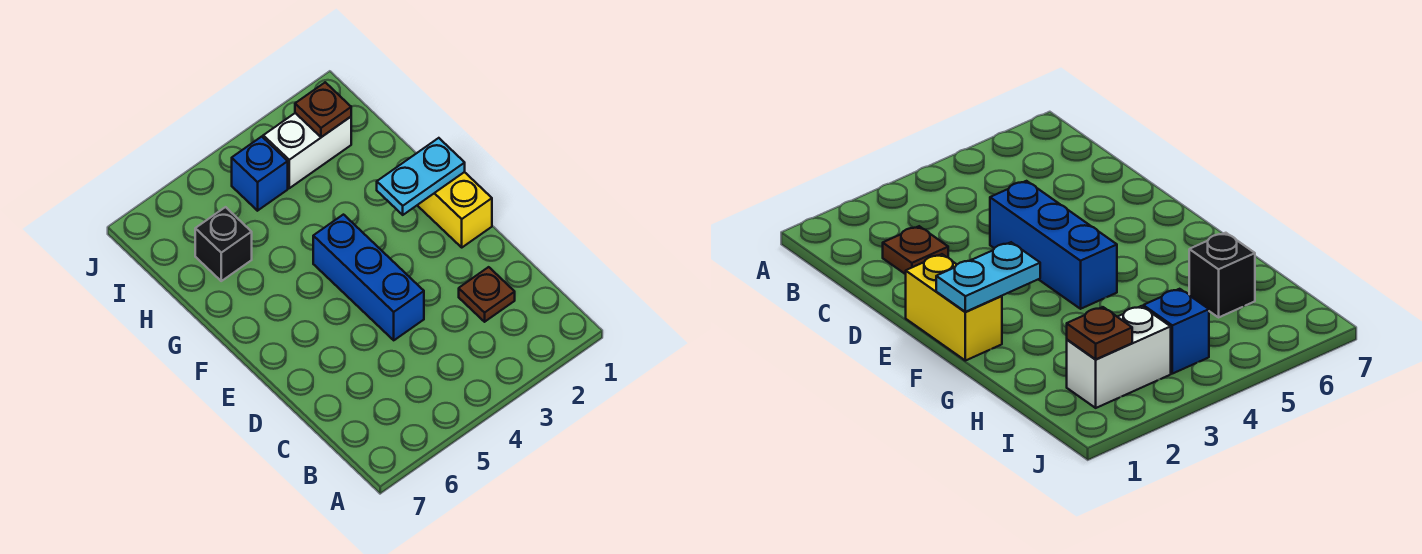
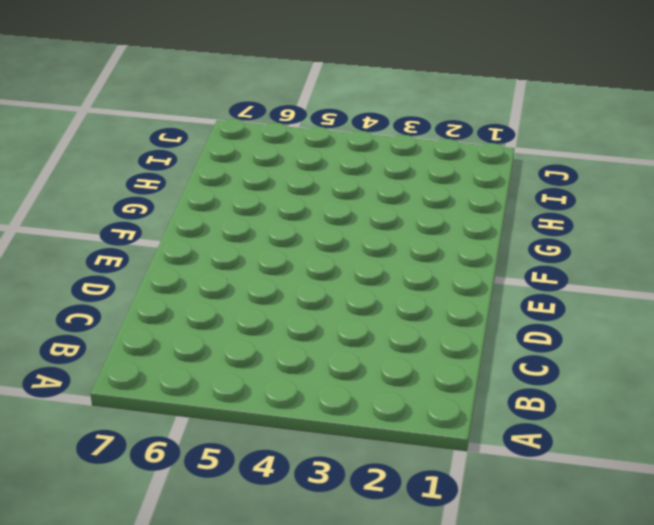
none -> brown 1x1 plate [459,267,515,322]
none -> blue 1x3 brick [313,215,424,340]

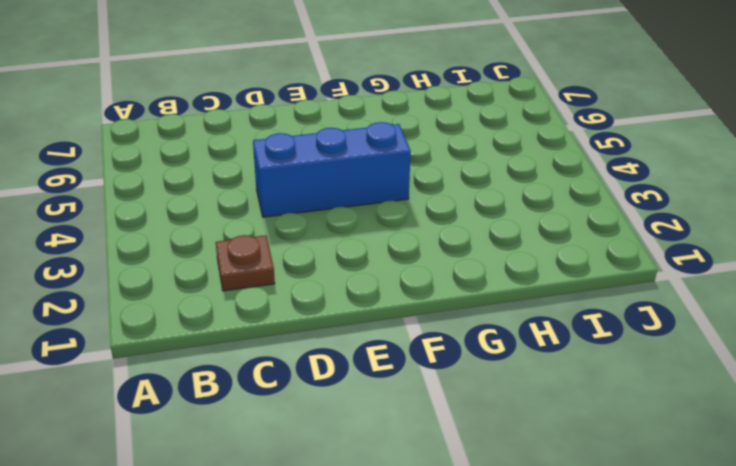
none -> yellow 1x2 brick [417,172,492,247]
none -> black 1x1 brick [195,207,252,281]

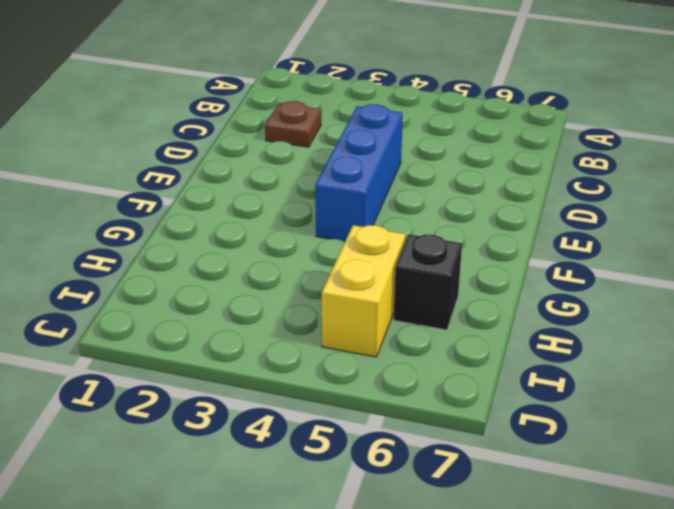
yellow 1x2 brick [322,225,406,357] -> yellow 1x2 brick moved to [417,172,492,247]
none -> white 1x2 brick [263,113,351,188]
none -> blue 1x1 brick [232,137,288,211]

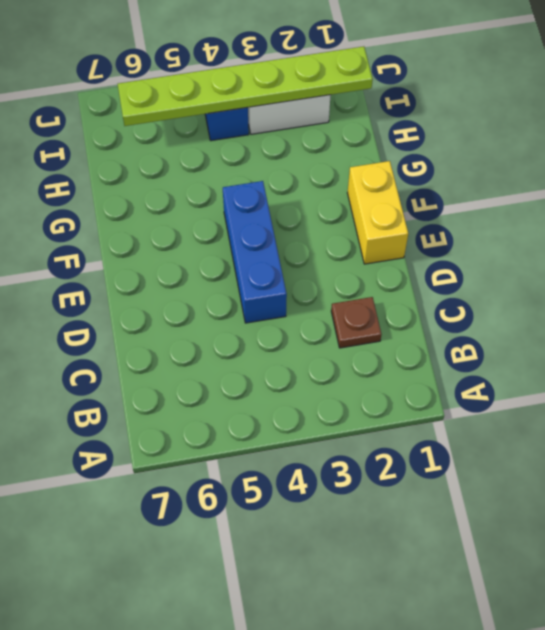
lime 1x6 plate [118,46,373,126] -> brown 1x1 plate [295,82,351,137]
none -> black 1x1 brick [195,207,252,281]
none -> cyan 1x2 plate [377,138,465,215]

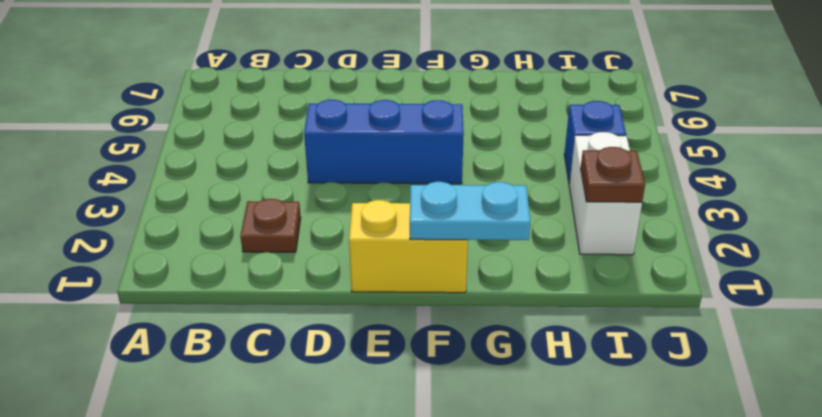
cyan 1x2 plate [410,182,530,240] -> cyan 1x2 plate turned to [377,138,465,215]
none -> black 1x1 brick [195,207,252,281]

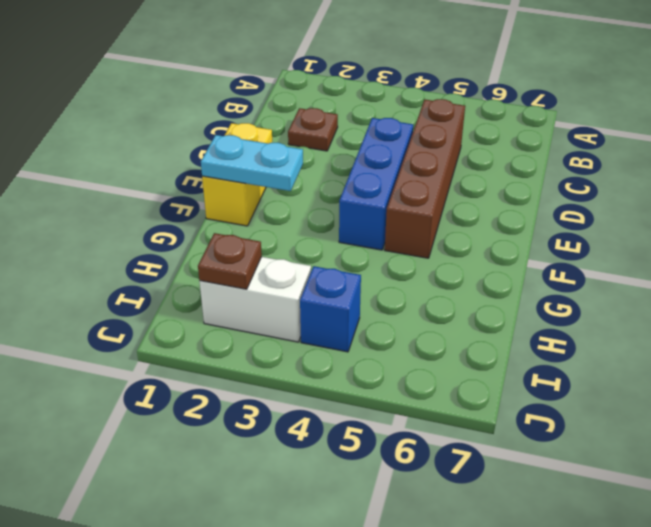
brown 1x4 brick [385,99,465,258] -> none
none -> black 1x1 brick [195,207,252,281]

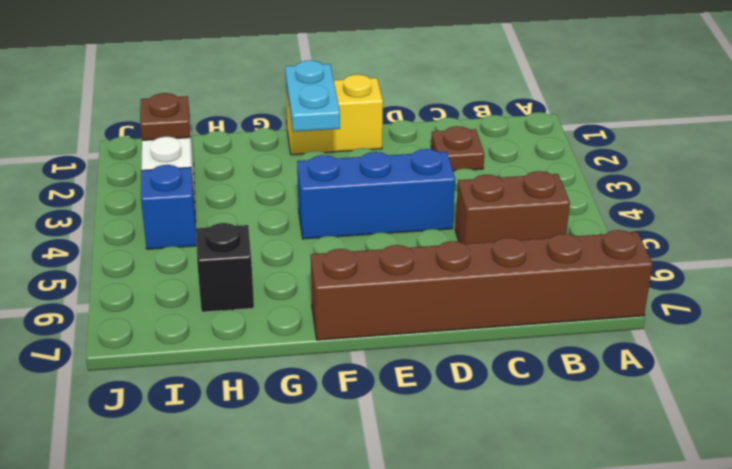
brown 1x6 brick [311,230,653,340] -> none
brown 1x2 brick [455,171,570,244] -> none

